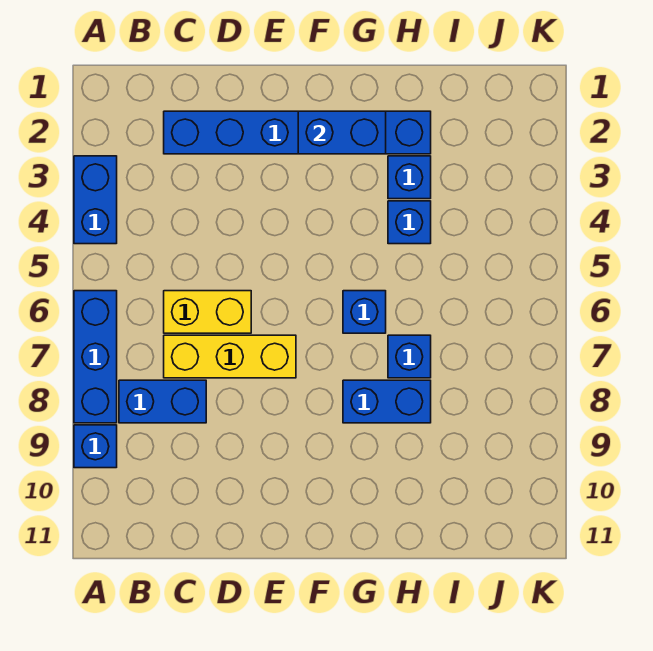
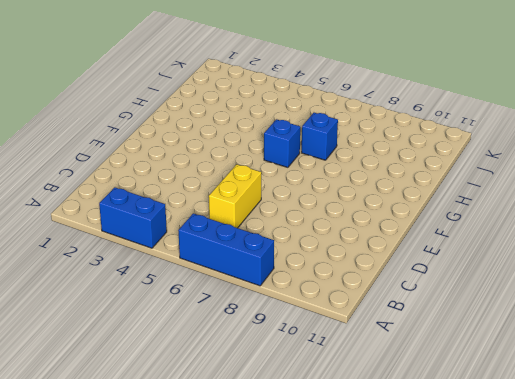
none -> blue 1x1 brick [74,425,117,468]
none -> blue 1x2 brick [119,380,206,423]
none -> blue 1x6 brick [164,111,431,154]

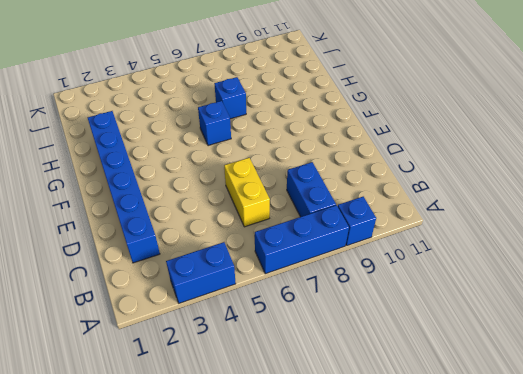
none -> yellow 1x3 brick [164,335,296,378]
none -> blue 1x2 brick [343,380,431,423]
none -> blue 1x1 brick [388,156,431,199]

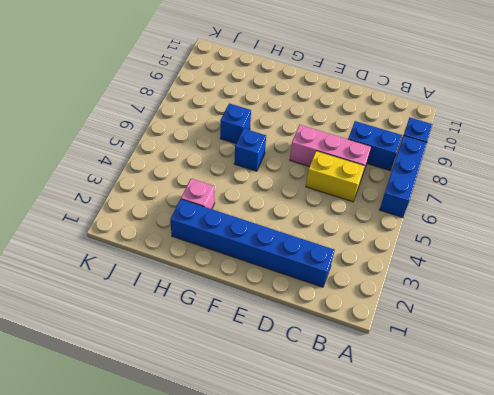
pink 1x3 brick [290,125,371,178] -> yellow 1x3 brick [164,335,296,378]
pink 1x1 brick [181,179,215,209] -> blue 1x1 brick [388,156,431,199]
none -> blue 1x2 brick [74,156,117,244]
none -> blue 1x2 brick [343,380,431,423]
none -> blue 1x1 brick [388,201,431,244]

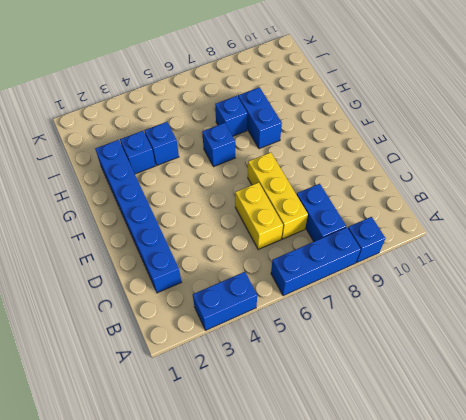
none -> blue 1x2 brick [298,111,386,154]

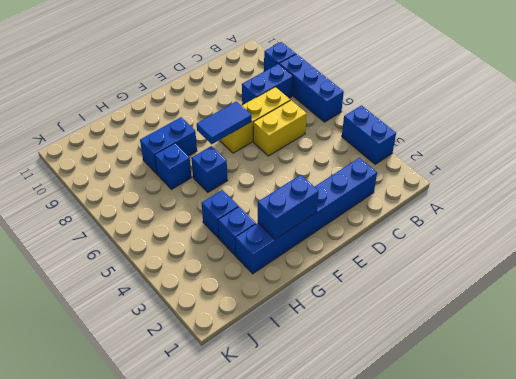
blue 1x2 tile [197,101,252,144] -> none

